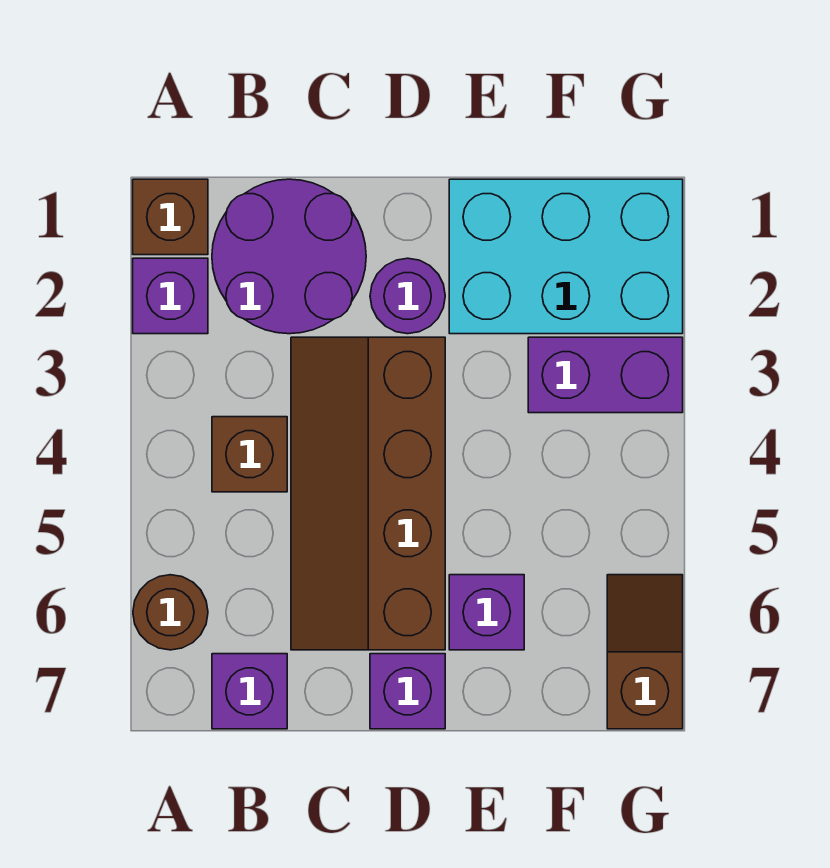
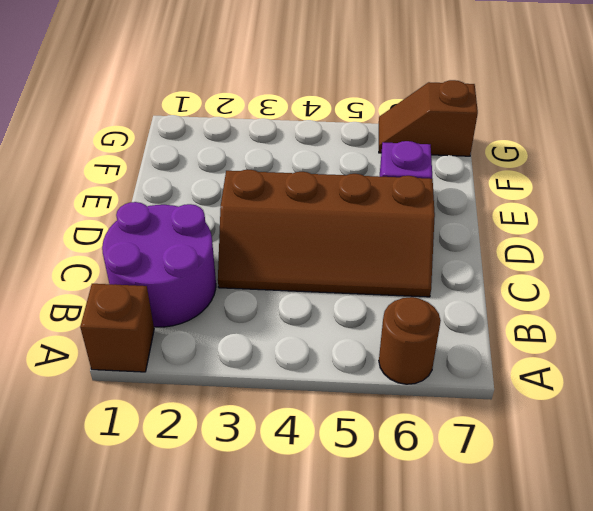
none -> purple 1x1 brick [133,258,208,334]
none -> brown 1x1 brick [212,417,287,492]
none -> purple 1x1 brick [212,654,287,729]

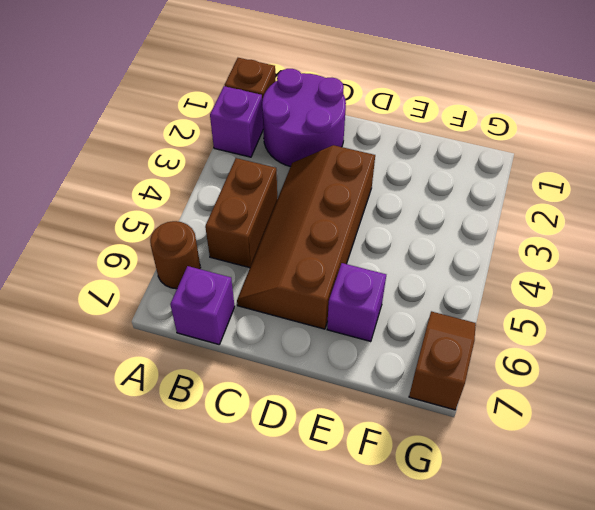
brown 1x2 brick [205,158,277,268] -> brown 1x1 brick [212,417,287,492]
none -> purple 1x1 round brick [370,258,445,334]
none -> purple 1x1 brick [370,654,445,729]
none -> cyan 2x3 brick [449,179,683,334]

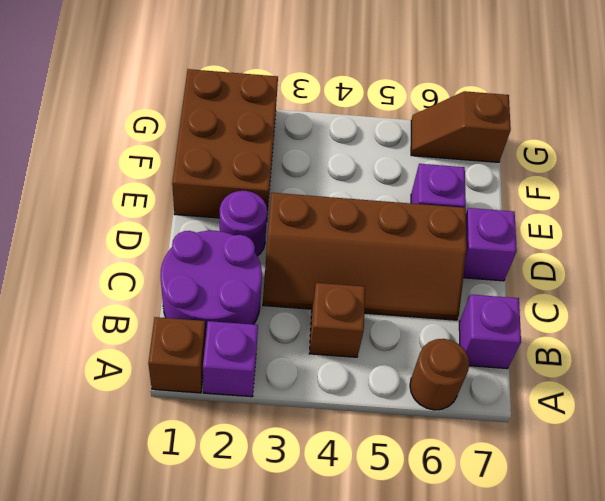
brown 2x3 brick [172,69,278,218] -> cyan 2x3 brick [449,179,683,334]
none -> purple 1x2 brick [528,337,683,413]

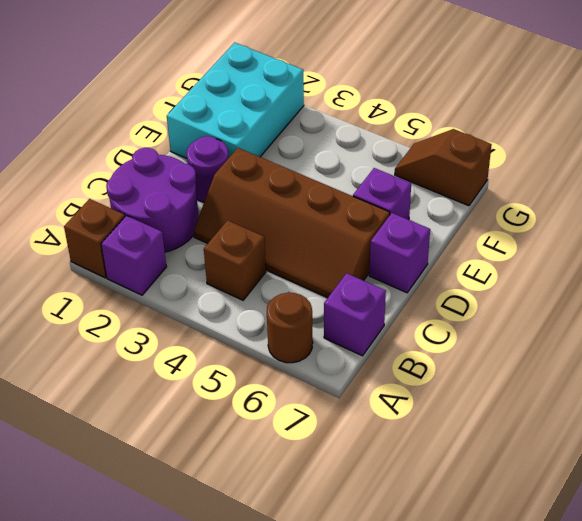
none -> purple 1x2 brick [528,337,683,413]

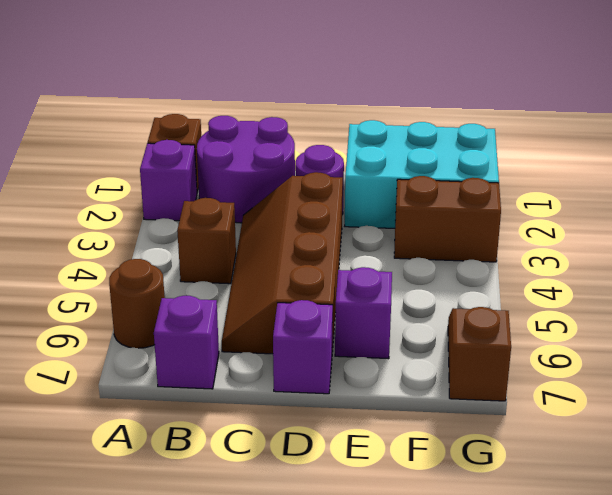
brown 1x2 brick [394,176,501,262] -> purple 1x2 brick [528,337,683,413]

